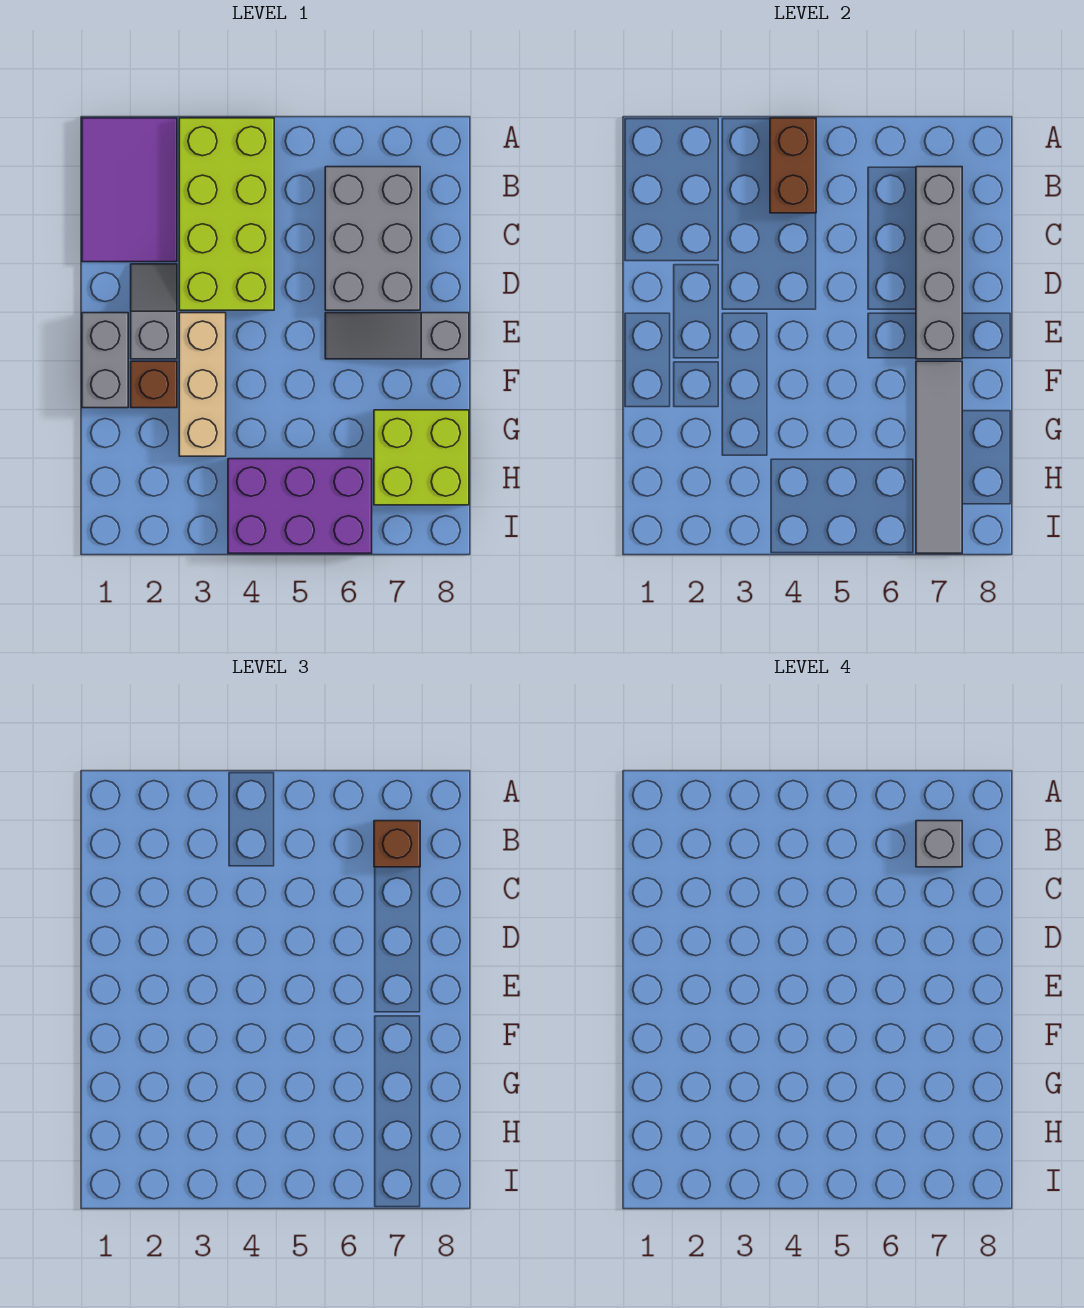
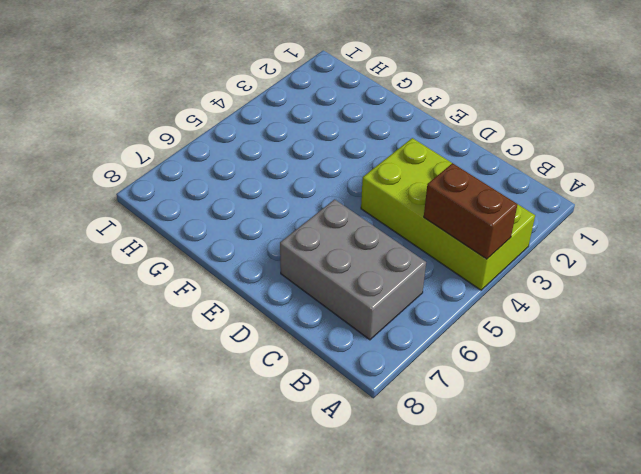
none -> purple 2x3 tile [82,118,177,262]
none -> grey 1x2 slope [131,264,177,359]
none -> grey 1x2 brick [82,313,128,408]

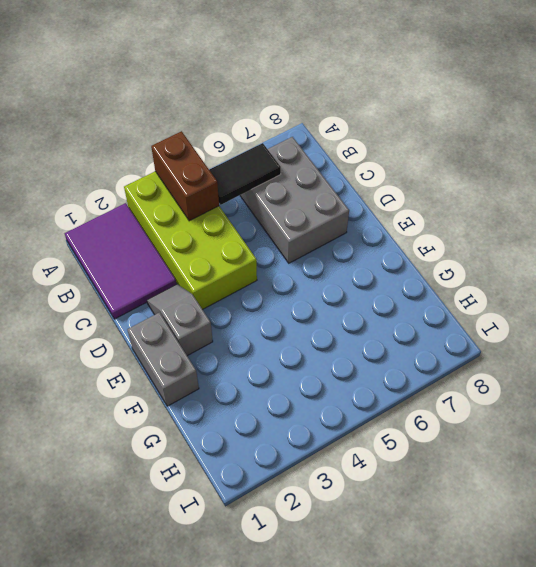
black 1x2 tile [209,143,281,205] -> none
none -> tan 1x3 brick [179,313,226,456]
none -> grey 1x3 slope [325,313,469,359]
none -> brown 1x1 brick [131,361,177,408]

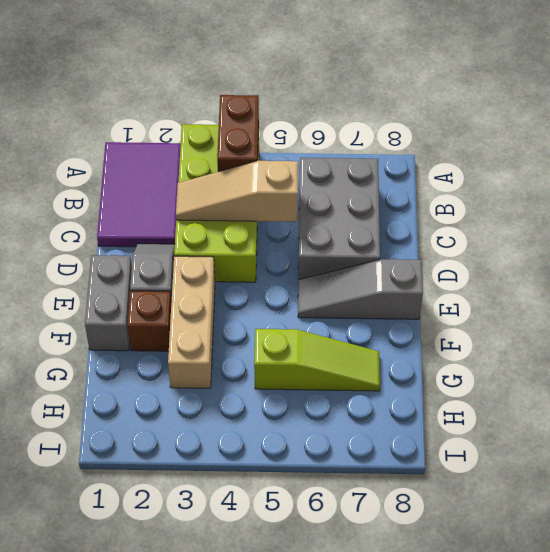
tan 1x3 slope [176,161,298,222] -> none
lime 1x3 slope [254,329,380,391] -> lime 2x2 brick [374,410,469,505]
none -> purple 2x3 brick [228,459,372,553]
none -> grey 1x4 brick [916,167,962,359]
none -> grey 1x4 tile [916,361,962,553]

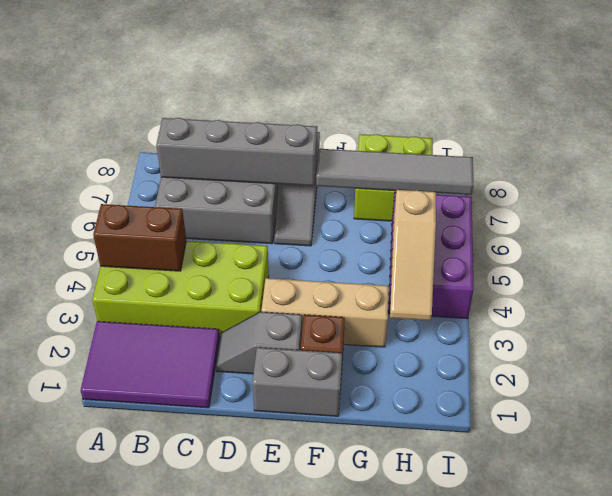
tan 1x3 slope [390,190,436,321] -> none
none -> brown 1x1 brick [374,821,420,867]
none -> grey 1x1 brick [916,821,962,867]

